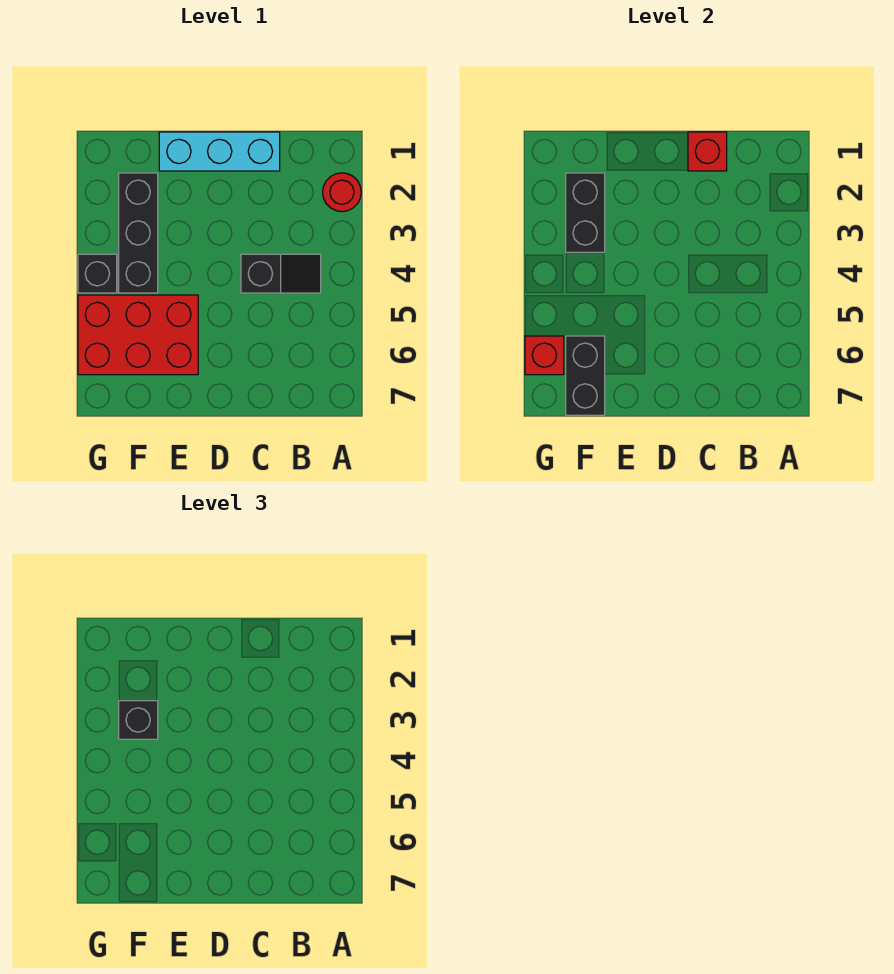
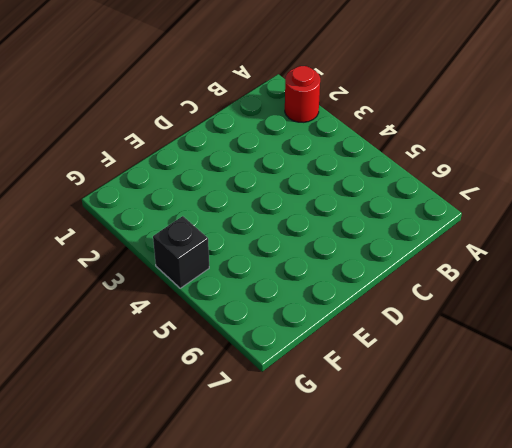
none -> black 1x2 slope [241,254,321,293]
none -> cyan 1x3 brick [159,132,280,171]

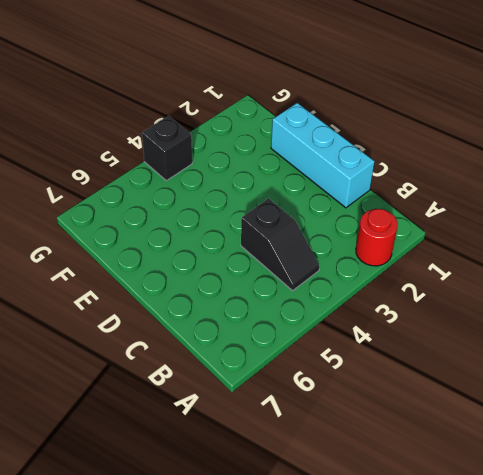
none -> red 2x3 brick [78,295,198,375]
none -> black 1x3 brick [119,173,158,293]

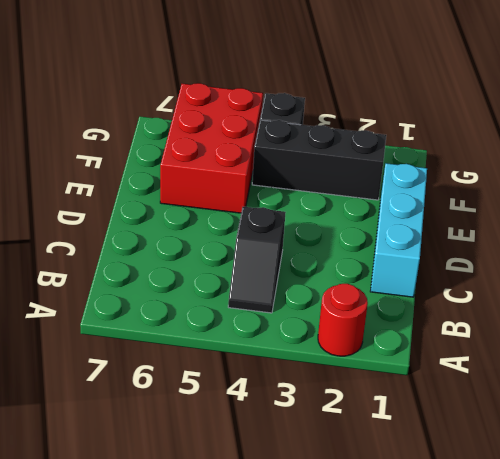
none -> red 1x1 brick [688,132,727,171]
none -> black 1x2 brick [566,173,605,252]

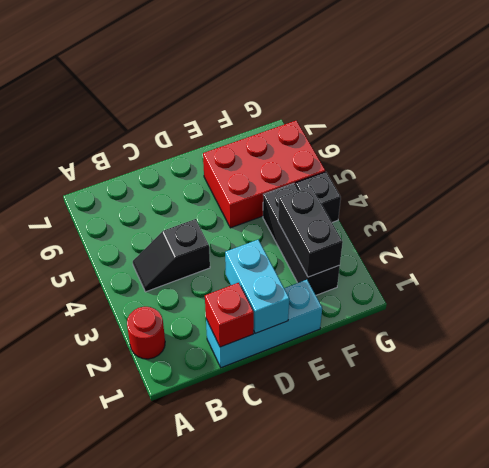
cyan 1x2 brick [225,240,289,333] -> none
none -> black 1x2 brick [566,336,605,415]
none -> red 1x1 brick [525,336,564,375]

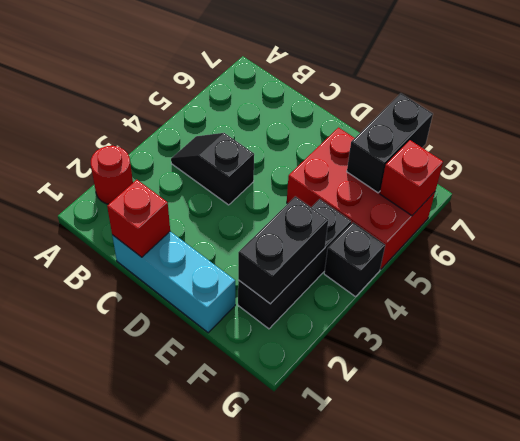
none -> black 1x1 brick [119,701,158,739]

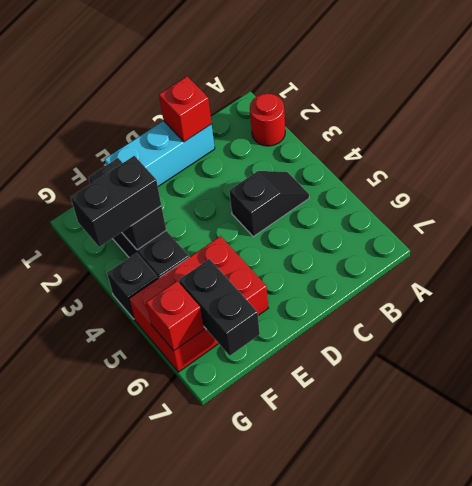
black 1x2 brick [71,156,161,247] -> black 1x1 brick [119,701,158,739]

